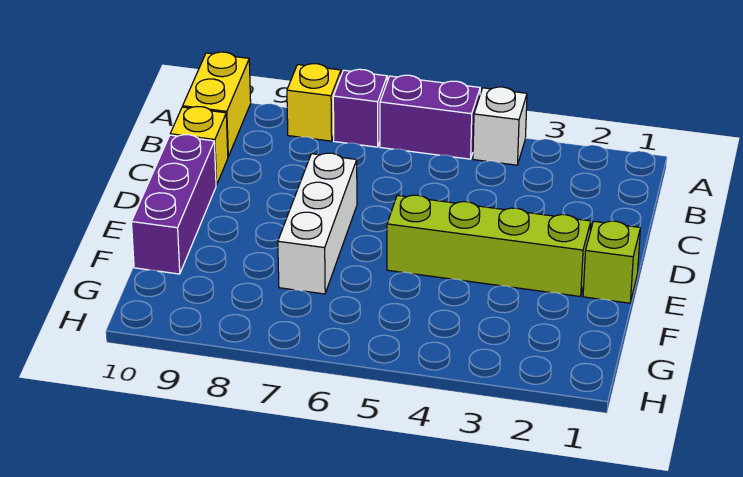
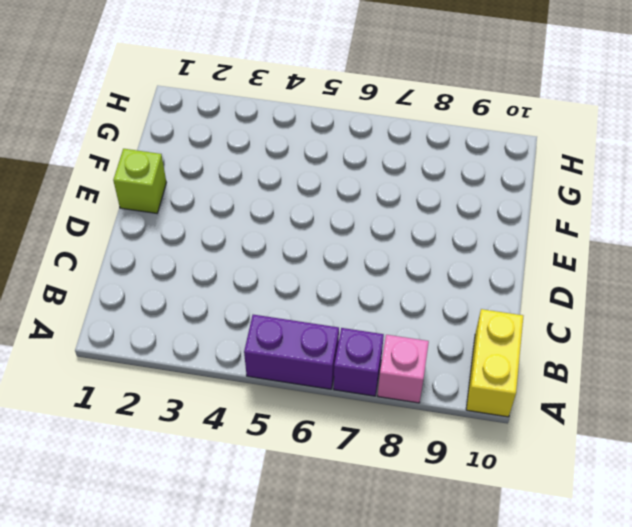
pink 1x1 brick [378,335,429,403] -> yellow 1x1 brick [287,64,341,141]
none -> white 1x1 brick [473,87,527,165]
none -> yellow 1x1 brick [170,107,228,185]

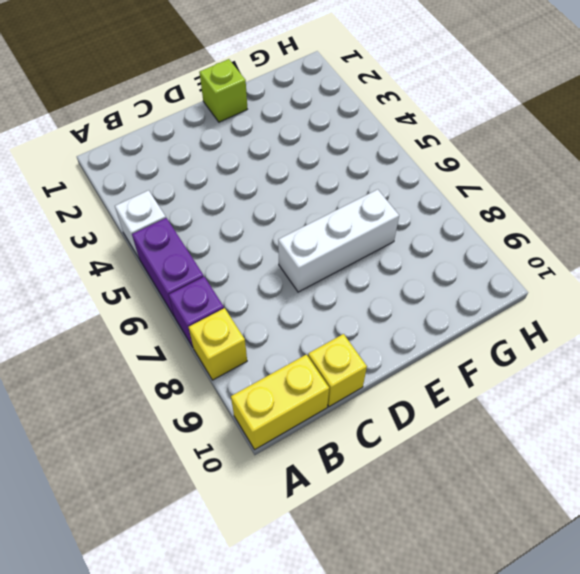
none -> purple 1x3 brick [132,135,216,274]
none -> lime 1x4 brick [387,195,591,297]

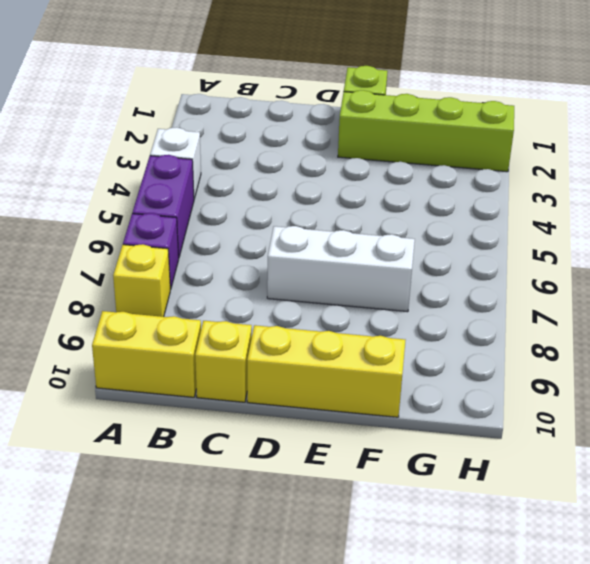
yellow 1x3 brick [247,325,406,417] -> purple 1x3 brick [132,135,216,274]
lime 1x4 brick [338,90,514,172] -> lime 1x4 brick turned to [387,195,591,297]

